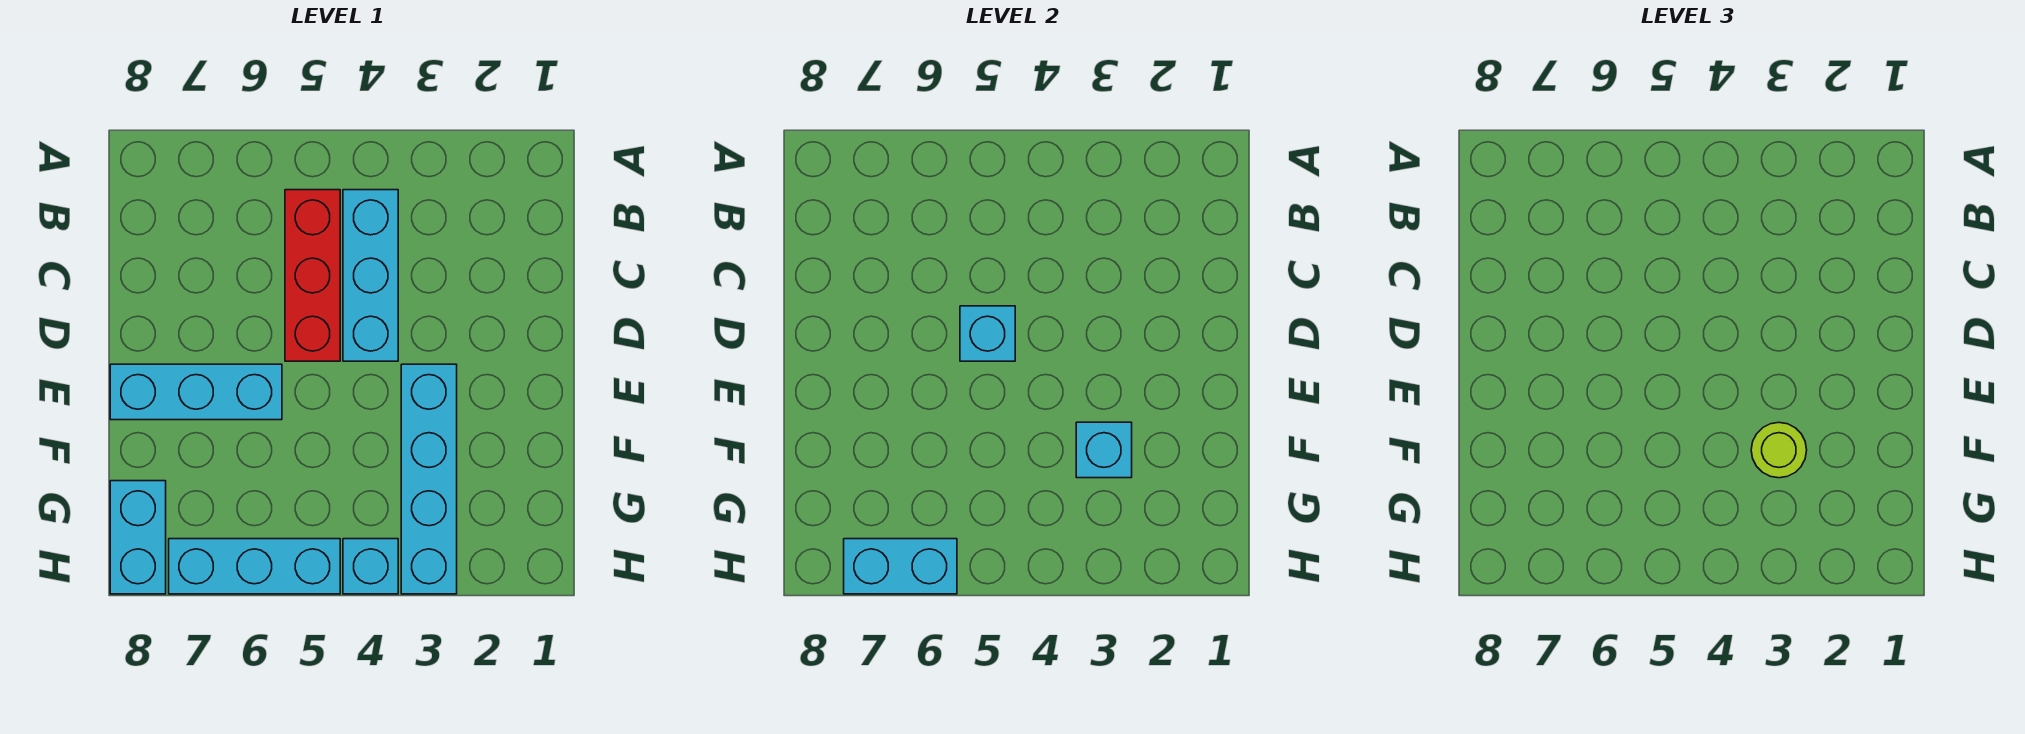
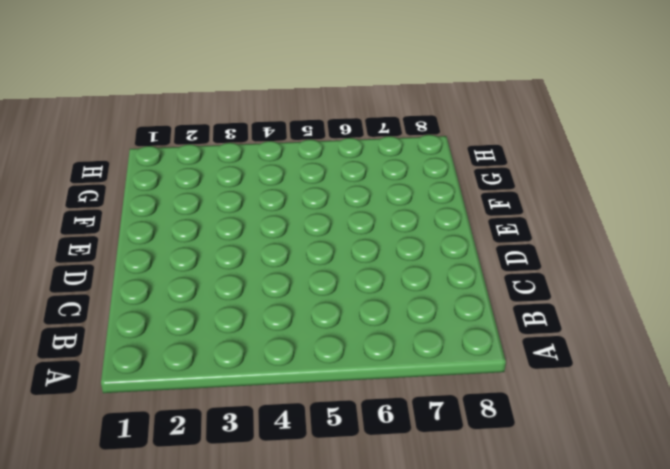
none -> cyan 1x3 brick [343,190,398,361]
none -> red 1x3 brick [285,190,340,361]

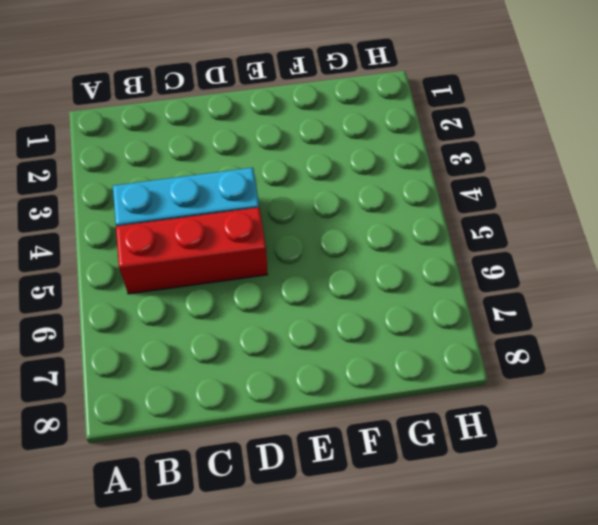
none -> cyan 1x4 brick [401,364,457,594]
none -> cyan 1x3 brick [110,364,282,420]

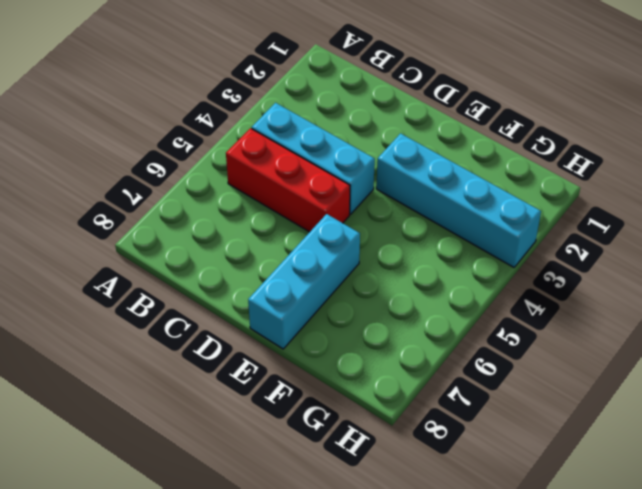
none -> cyan 1x2 brick [110,481,166,594]
none -> cyan 1x1 brick [343,539,398,594]

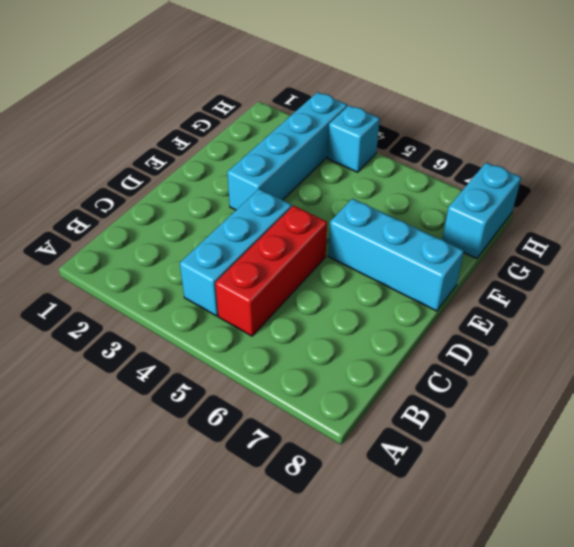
none -> cyan 1x3 brick [169,539,340,594]
none -> cyan 1x1 brick [960,306,1015,361]

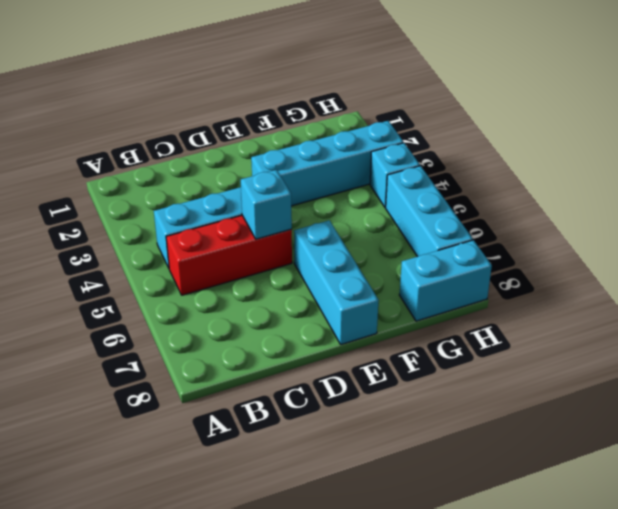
none -> cyan 1x1 brick [1076,422,1132,478]
none -> cyan 1x2 brick [844,539,957,594]

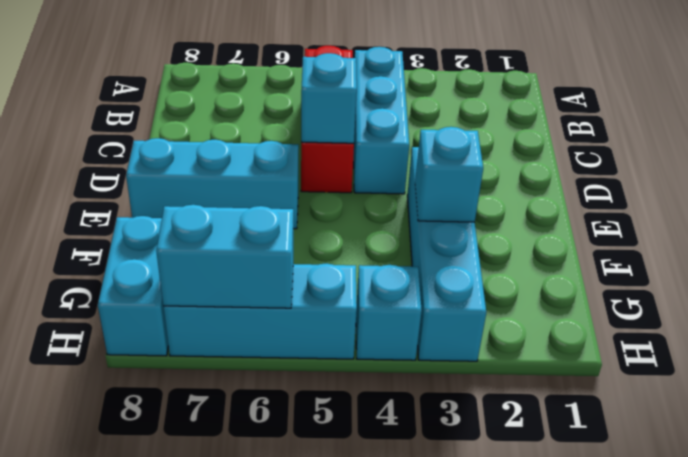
none -> lime 1x1 round brick [1751,423,1807,478]

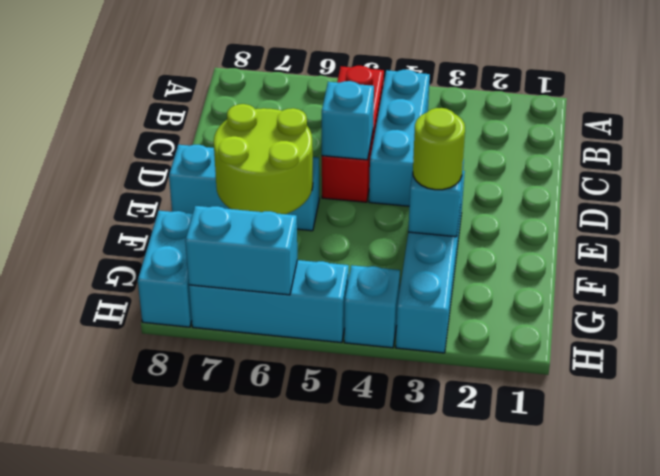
lime 2x2 round brick [214,104,313,214] -> none

